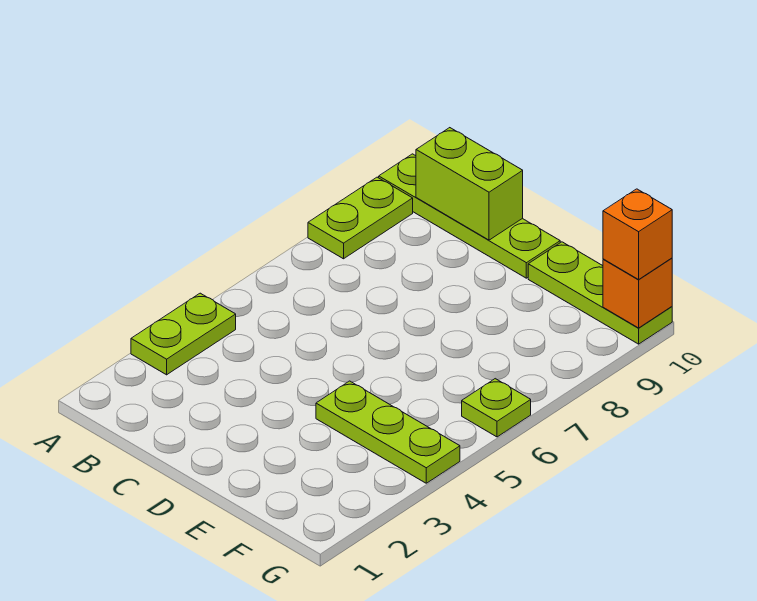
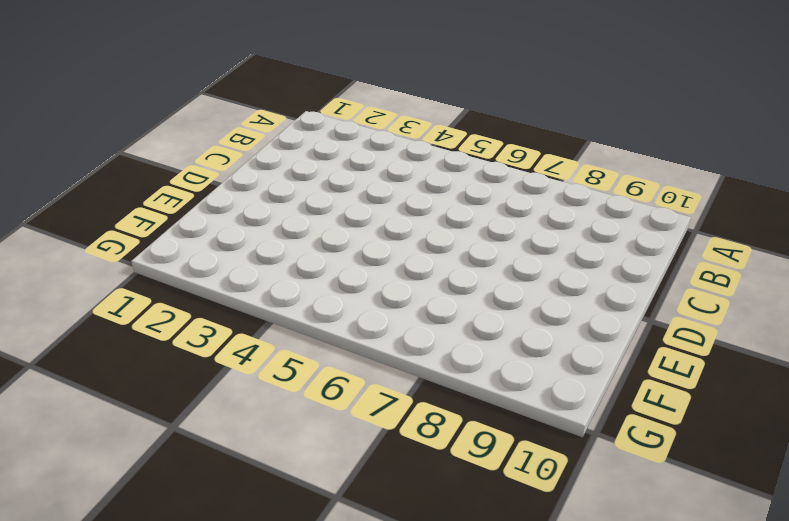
none -> lime 1x2 plate [131,293,236,375]
none -> lime 1x2 plate [308,177,413,259]

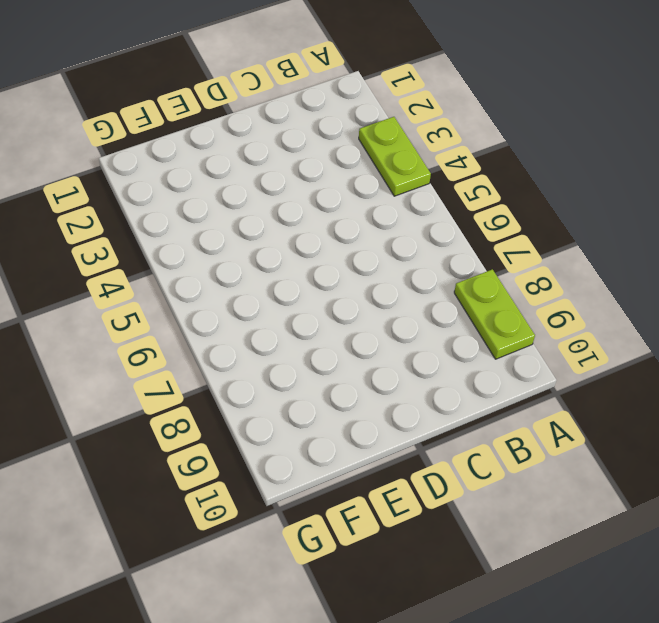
none -> lime 1x4 plate [379,154,560,278]
none -> lime 1x3 plate [316,381,460,483]

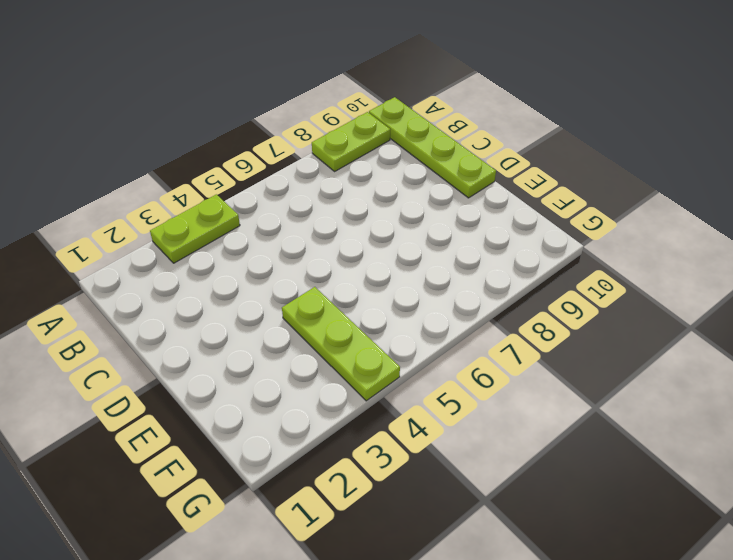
none -> lime 1x3 plate [528,242,672,344]
none -> lime 1x1 plate [462,379,531,437]

